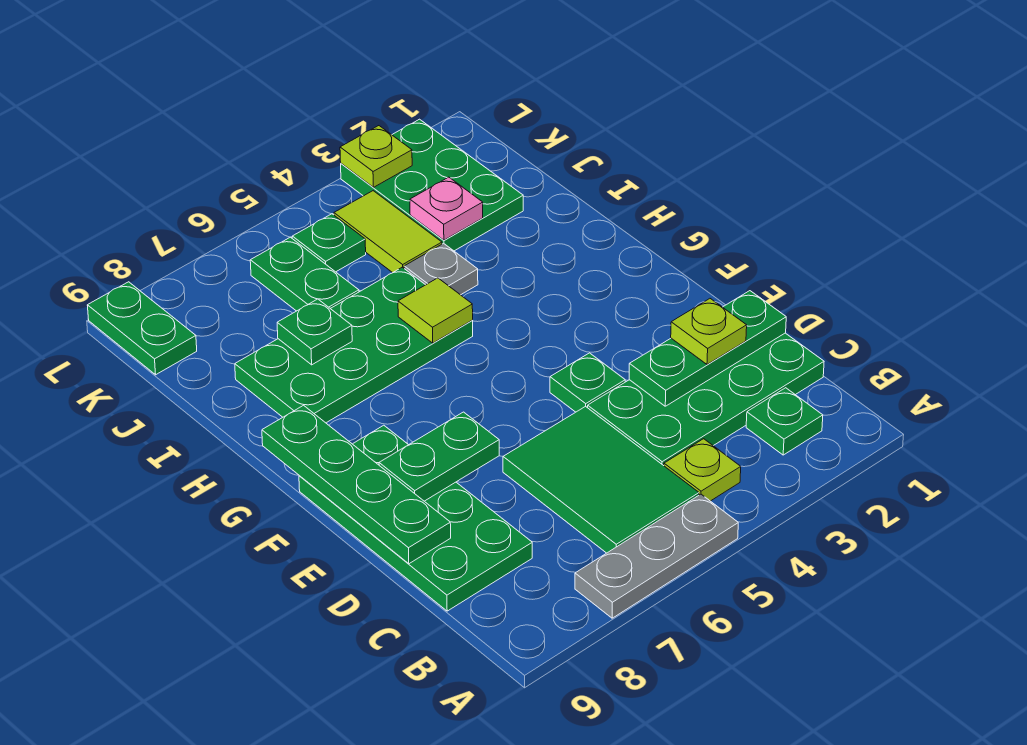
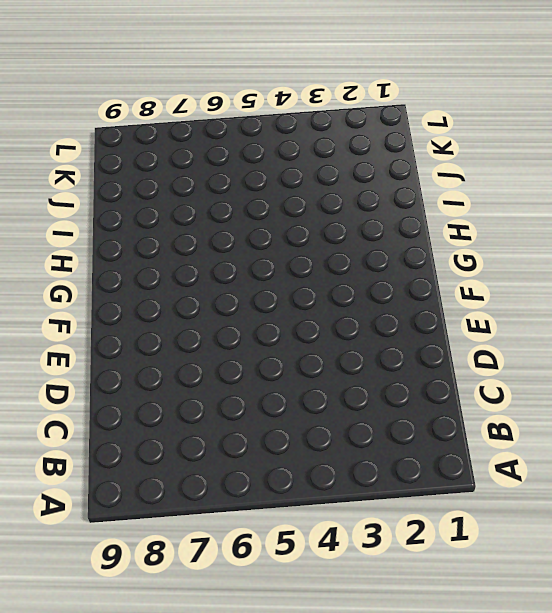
none -> grey 1x3 plate [575,494,738,618]
none -> green 1x1 plate [746,388,823,455]
none -> lime 1x1 plate [664,439,741,501]

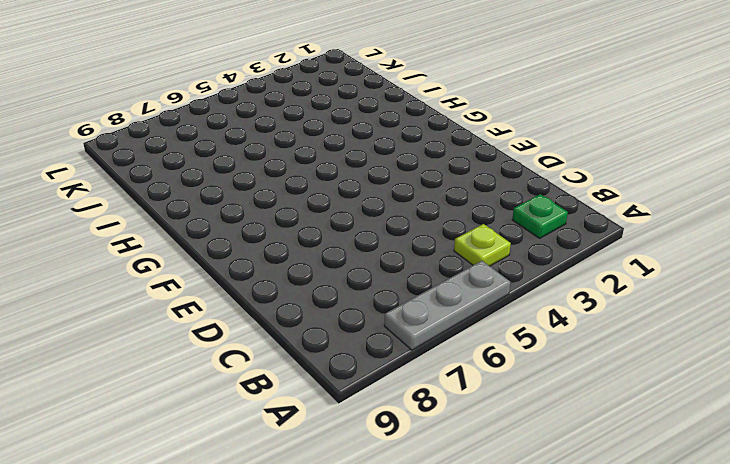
none -> green 2x3 tile [503,406,699,553]
none -> green 2x4 plate [588,333,824,466]
none -> green 2x4 plate [299,425,532,611]

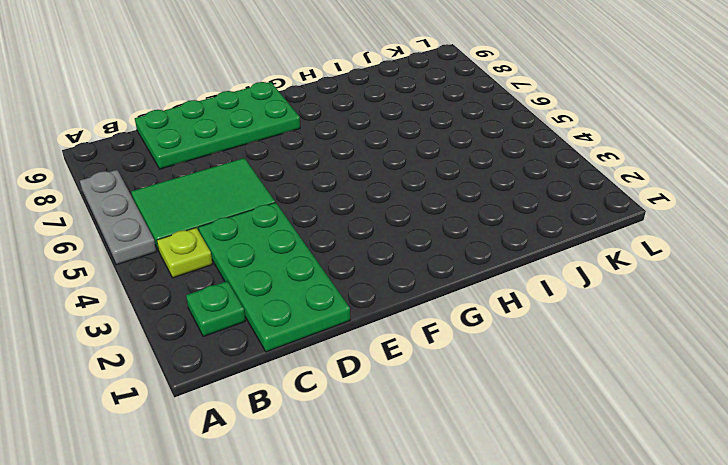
none -> green 1x1 plate [550,353,625,412]
none -> green 2x4 plate [235,267,473,423]
none -> grey 1x1 plate [404,243,478,295]

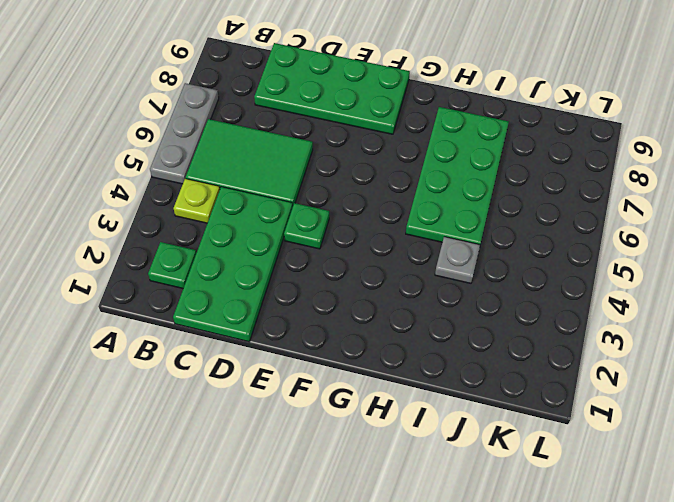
none -> green 2x3 plate [341,119,523,251]
none -> lime 1x2 tile [334,191,442,273]
none -> green 1x2 plate [250,237,359,311]

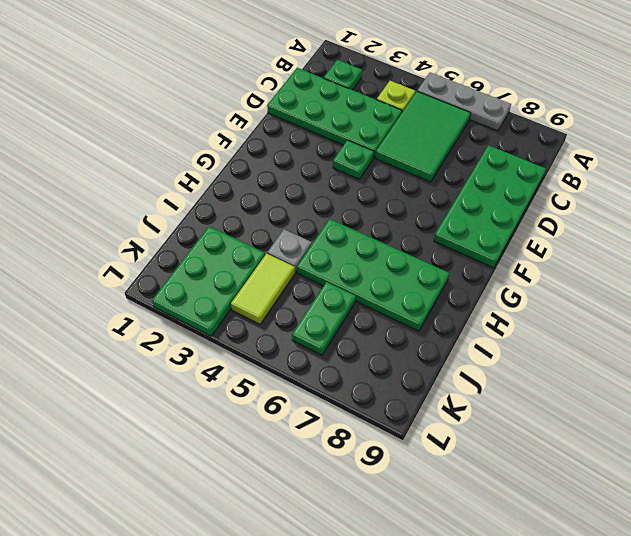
none -> green 1x1 plate [292,214,366,272]
none -> green 1x2 plate [87,282,197,375]
none -> green 1x3 plate [629,291,786,406]

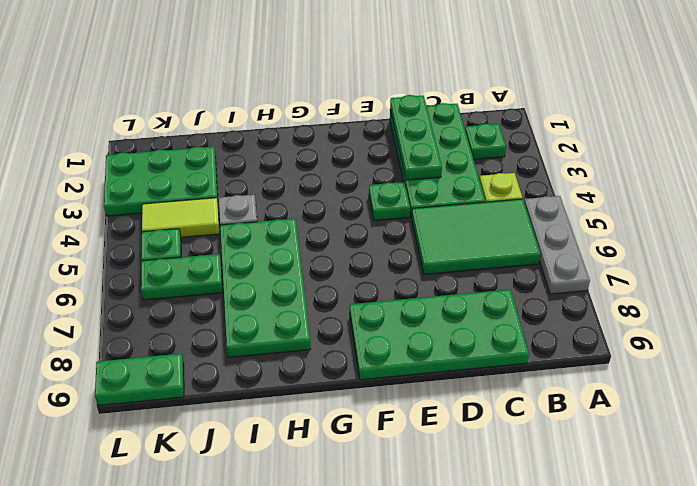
none -> green 1x4 plate [262,405,451,564]
none -> green 1x2 plate [379,412,499,501]
none -> lime 1x1 tile [398,278,473,343]

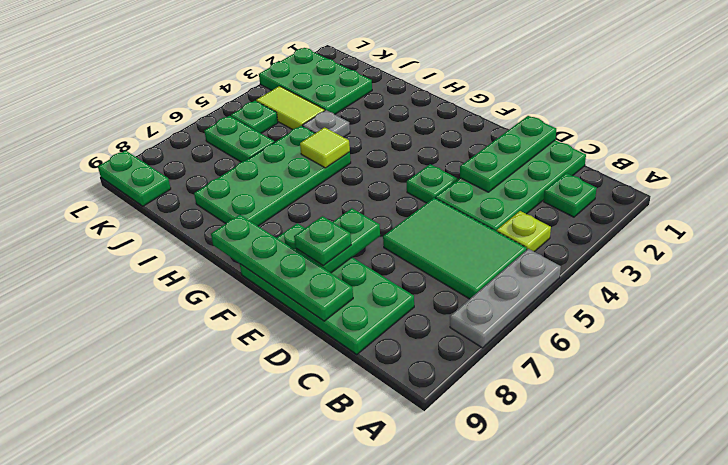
green 1x1 plate [294,216,351,266] -> green 1x1 plate moved to [277,299,352,365]
none -> pink 1x1 plate [410,177,483,240]
none -> lime 1x1 plate [340,126,412,187]
none -> lime 1x1 plate [671,299,747,365]

